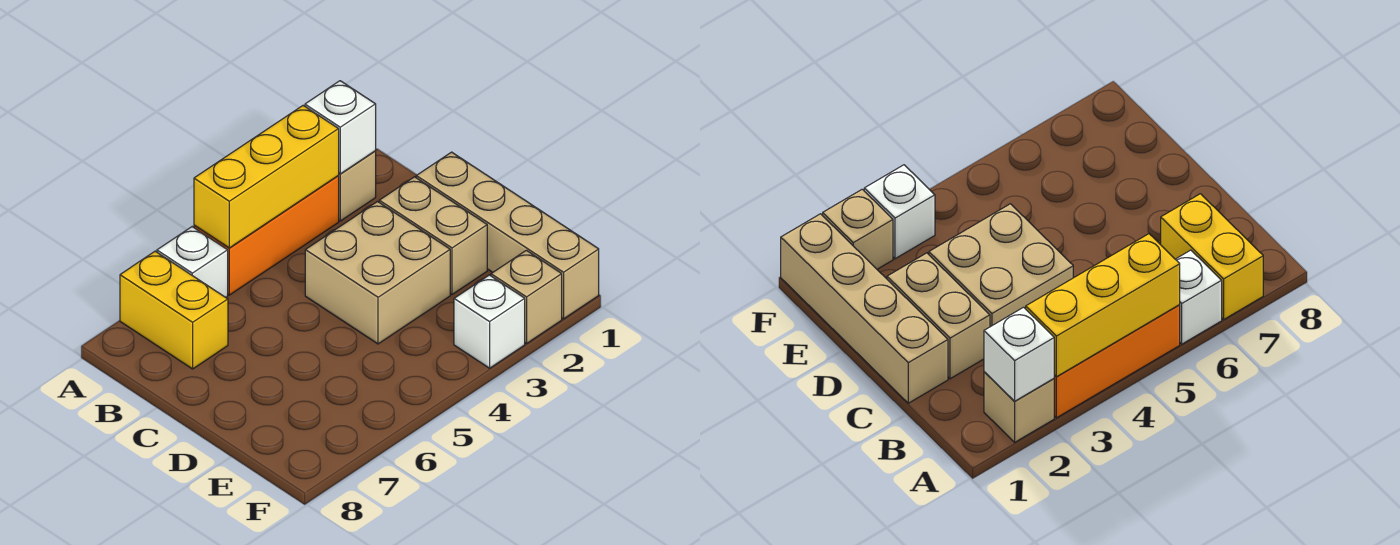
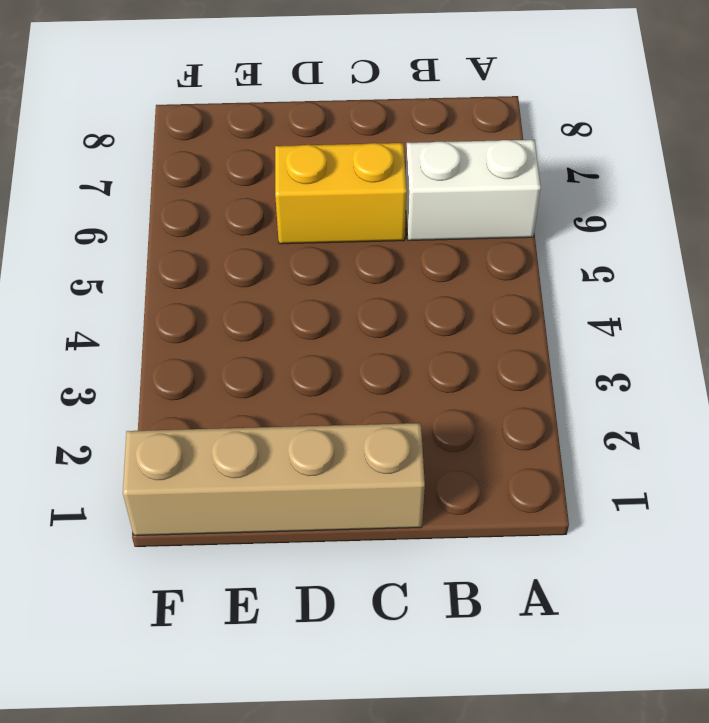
white 1x2 brick [406,140,541,241] -> white 1x1 brick [157,227,228,297]
yellow 1x2 brick [275,143,407,244] -> yellow 1x2 brick moved to [120,251,228,369]
none -> tan 1x1 brick [338,151,376,221]
none -> orange 1x3 brick [194,176,339,295]

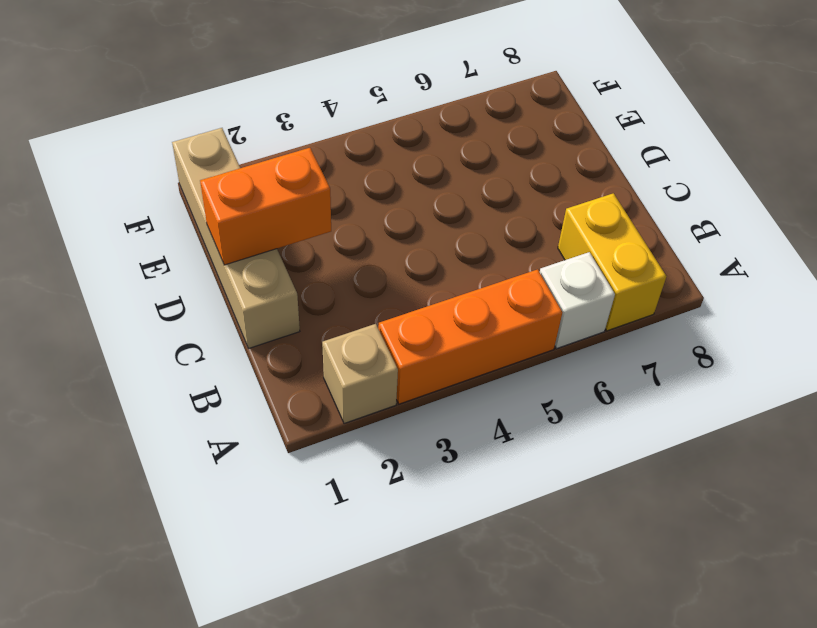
orange 1x2 brick [200,148,331,265] -> none
none -> tan 1x2 brick [379,177,487,294]
none -> tan 2x2 brick [305,202,450,344]

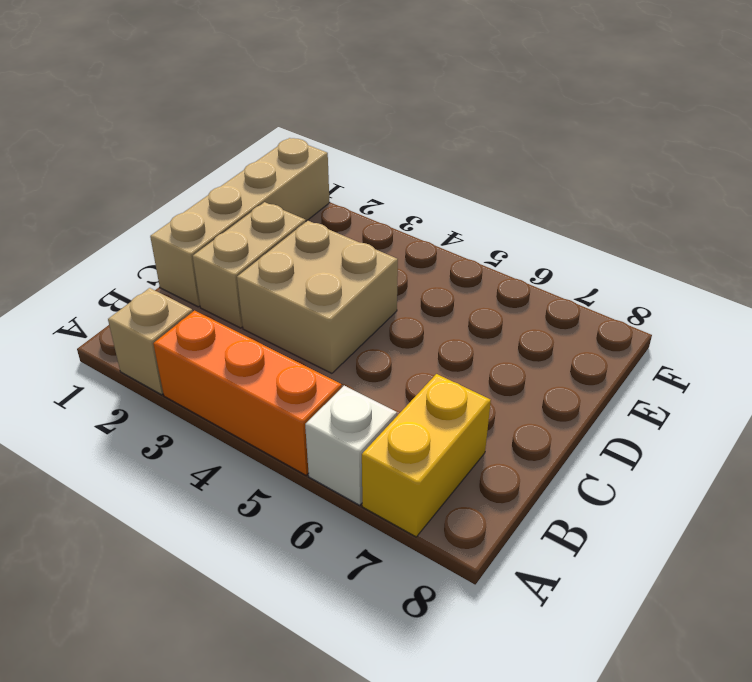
none -> tan 1x1 brick [491,250,562,344]
none -> white 1x1 brick [454,275,525,368]

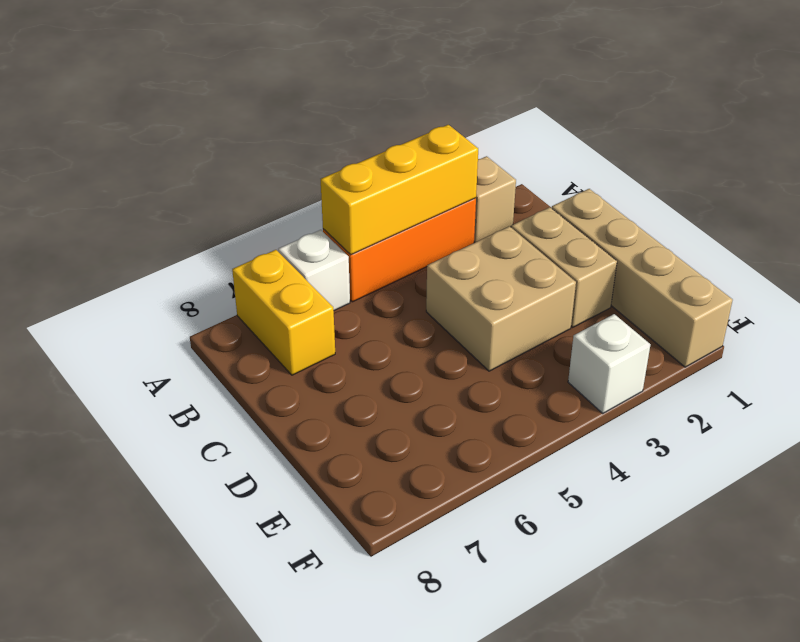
none -> tan 1x1 brick [491,250,562,344]
none -> white 1x1 brick [305,81,376,174]

